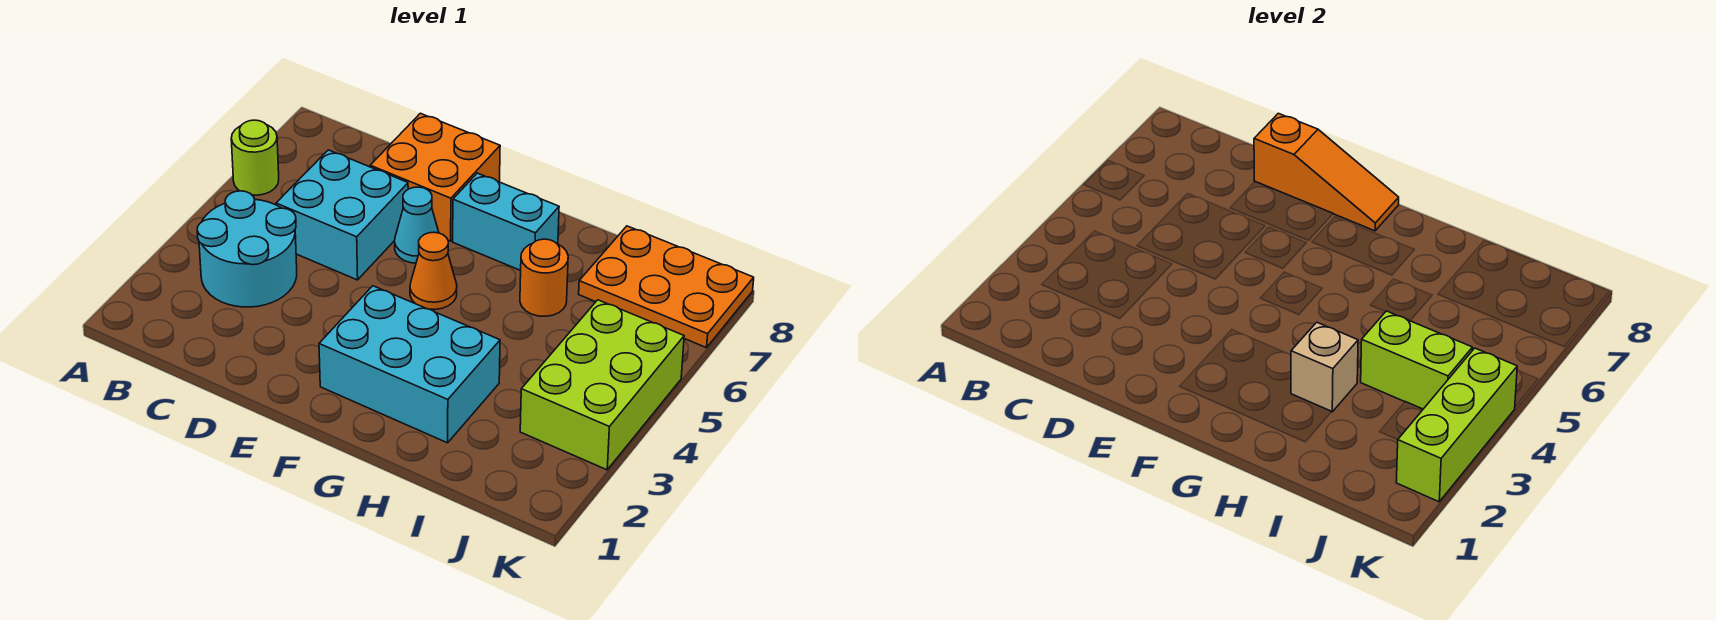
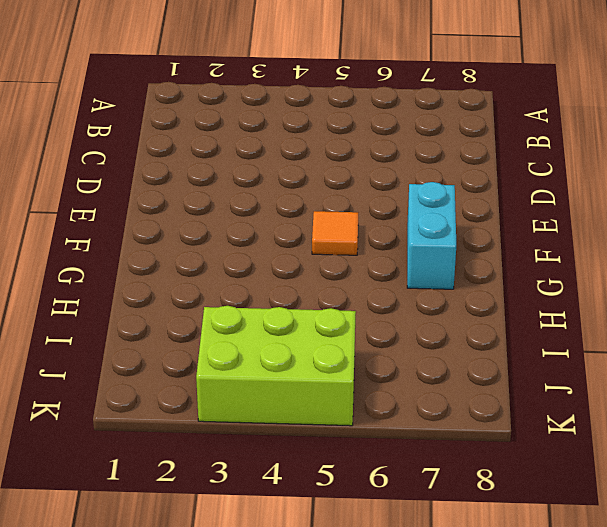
orange 1x1 tile [312,211,358,255] -> orange 1x1 cone [410,232,457,309]
none -> lime 1x1 round brick [231,120,279,195]
none -> cyan 2x2 round brick [197,191,297,307]
none -> cyan 2x2 brick [276,150,408,280]

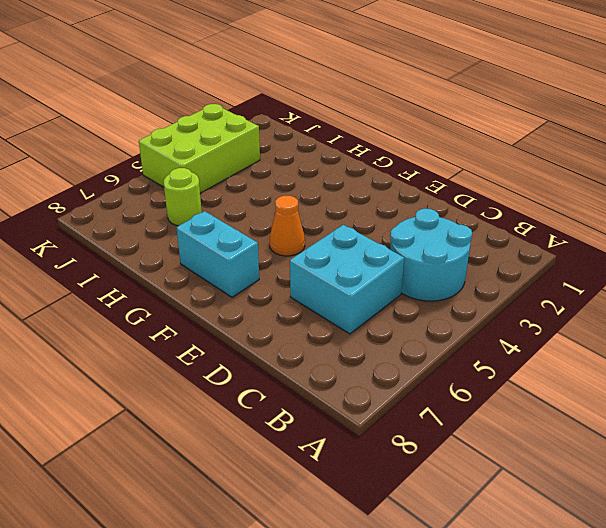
lime 1x1 round brick [164,168,202,226] -> lime 1x1 round brick moved to [231,120,279,195]
none -> orange 2x2 brick [370,113,500,241]
none -> cyan 1x1 cone [395,187,439,263]
none -> cyan 2x3 brick [319,286,500,443]

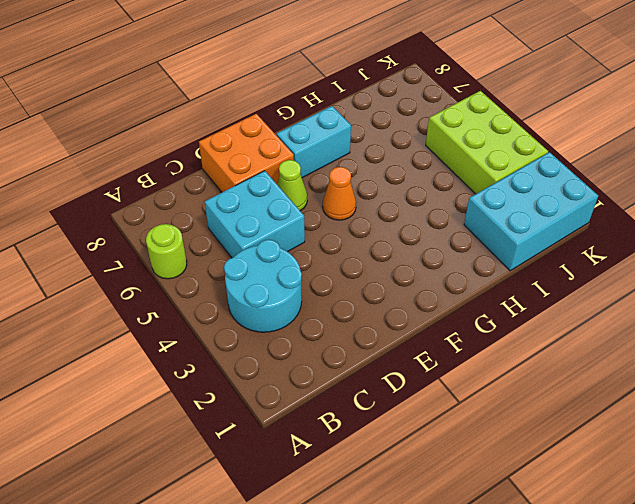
lime 1x1 cone [277,160,307,211] -> cyan 1x1 cone [395,187,439,263]
cyan 2x3 brick [464,152,598,271] -> cyan 2x3 brick moved to [319,286,500,443]
none -> orange 1x1 round brick [520,239,568,316]
none -> orange 2x3 plate [579,226,754,348]
none -> orange 1x3 slope [1254,113,1399,231]

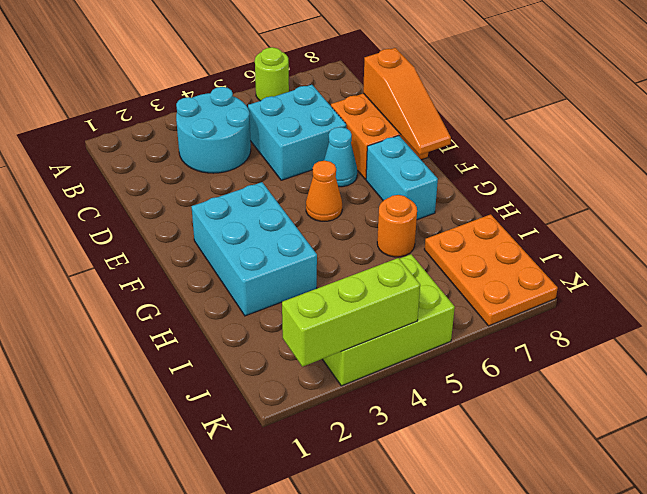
none -> tan 1x1 brick [1291,322,1358,412]
none -> lime 1x2 brick [1361,311,1472,409]

